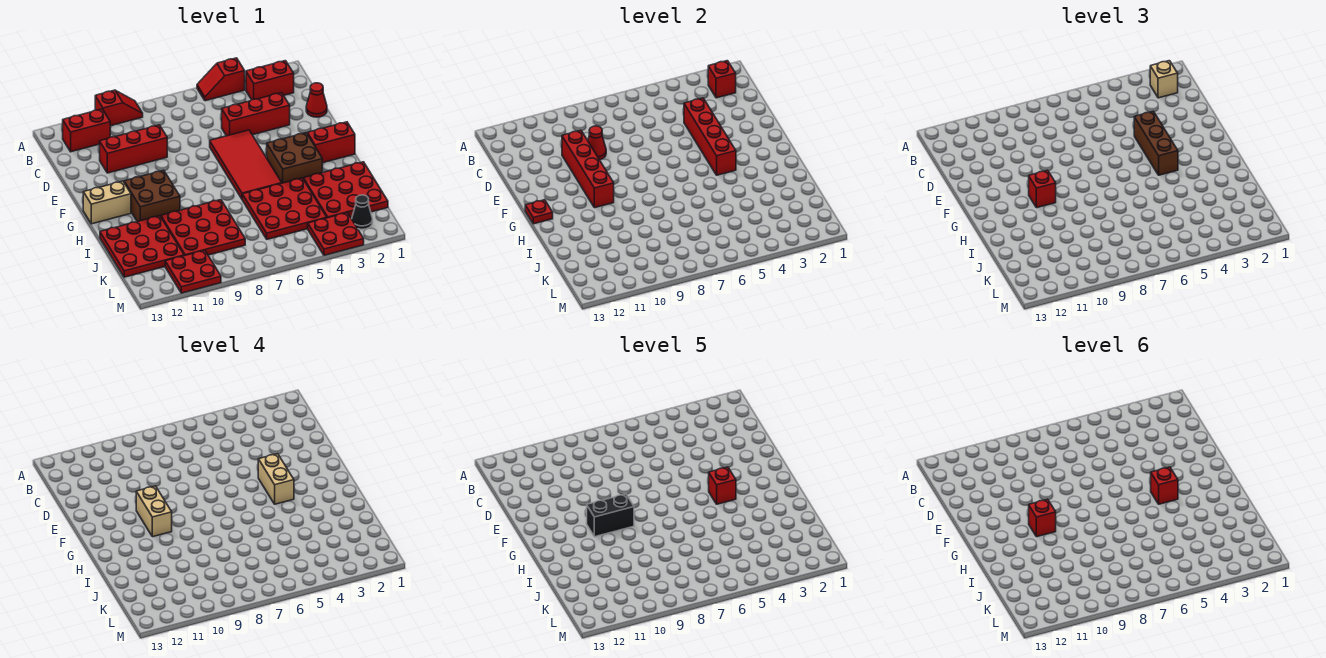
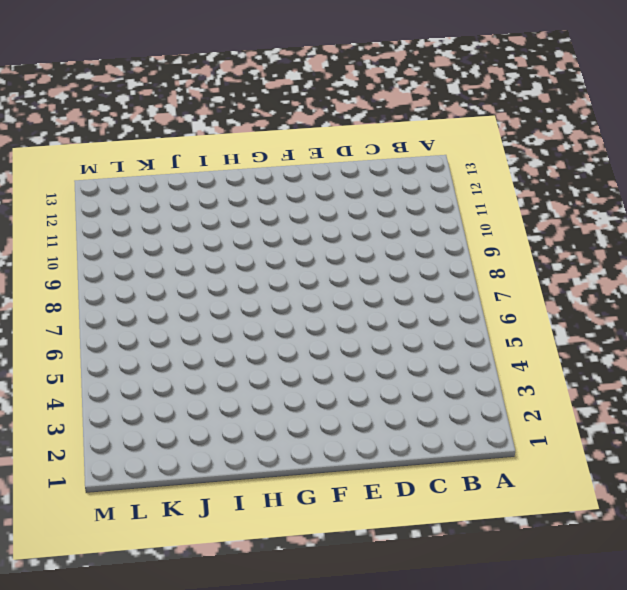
none -> red 1x2 slope [197,58,245,101]
none -> red 1x2 slope [95,90,143,126]
none -> red 1x2 brick [246,61,294,100]
none -> red 1x2 brick [63,109,110,152]

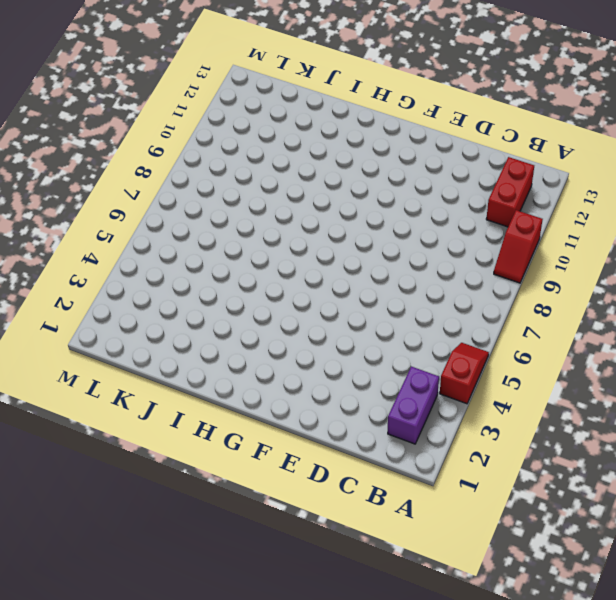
purple 1x2 brick [388,367,439,444] -> red 1x2 brick [246,61,294,100]
none -> red 1x1 cone [306,83,327,117]
none -> red 1x3 brick [222,93,290,136]
none -> red 1x3 brick [100,125,167,173]
none -> red 2x4 tile [210,130,281,199]

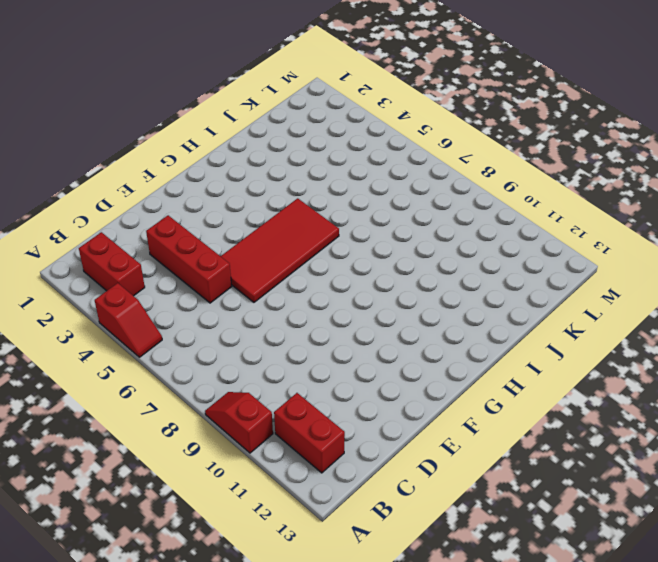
none -> red 1x1 cone [306,83,327,117]
none -> red 1x3 brick [100,125,167,173]
none -> red 1x2 brick [307,122,355,163]
none -> brown 2x2 brick [267,133,322,183]

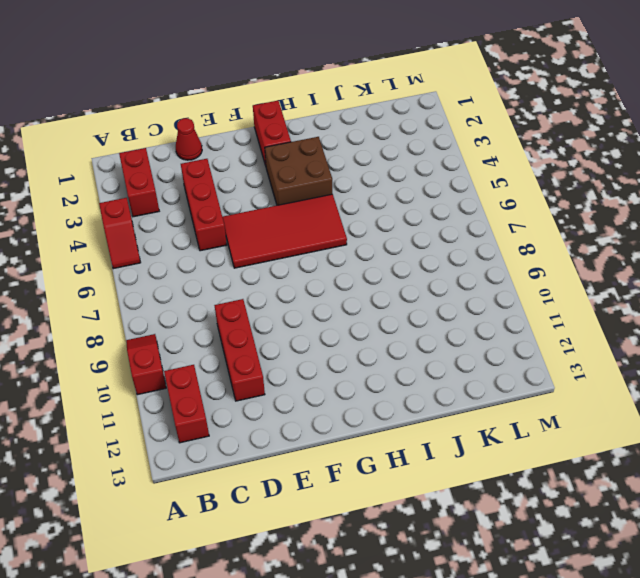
none -> brown 2x2 brick [124,170,180,222]
none -> tan 1x2 brick [83,181,131,224]
none -> red 3x3 plate [304,162,388,218]
none -> red 3x3 plate [242,178,327,239]

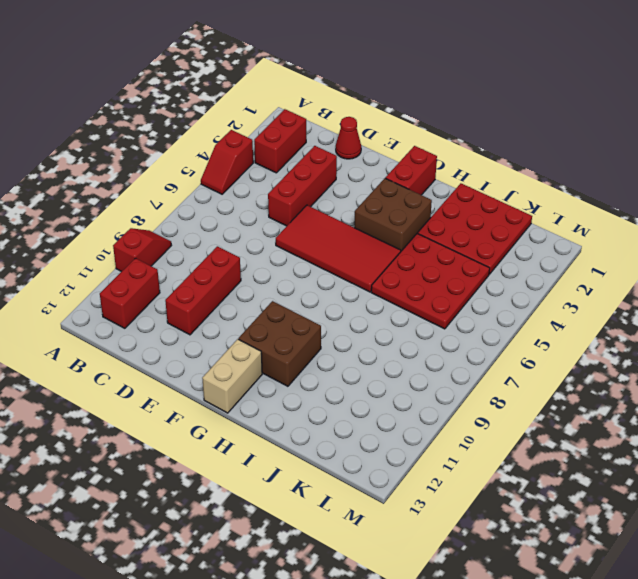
none -> red 3x3 plate [161,200,245,256]
none -> red 3x3 plate [100,216,184,277]
none -> black 1x1 cone [352,195,373,229]
none -> red 2x2 plate [308,213,364,255]

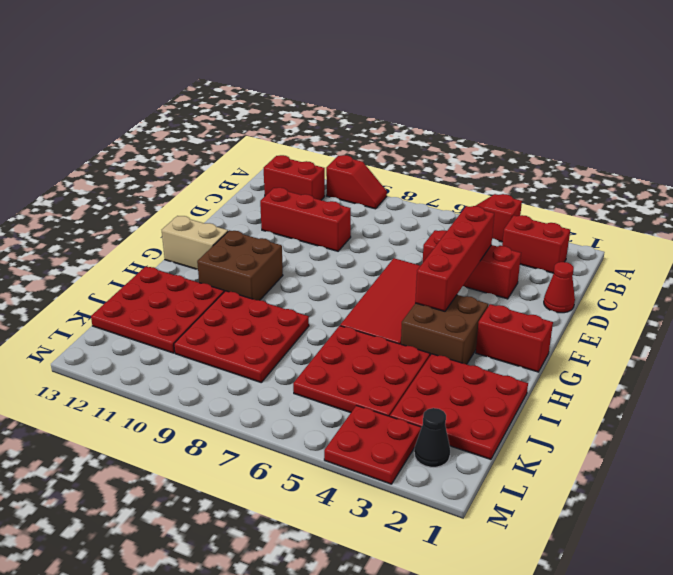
none -> red 2x2 plate [165,250,221,293]
none -> red 1x1 brick [708,61,736,98]
none -> red 1x1 cone [588,126,606,160]
none -> red 1x4 brick [562,130,614,208]

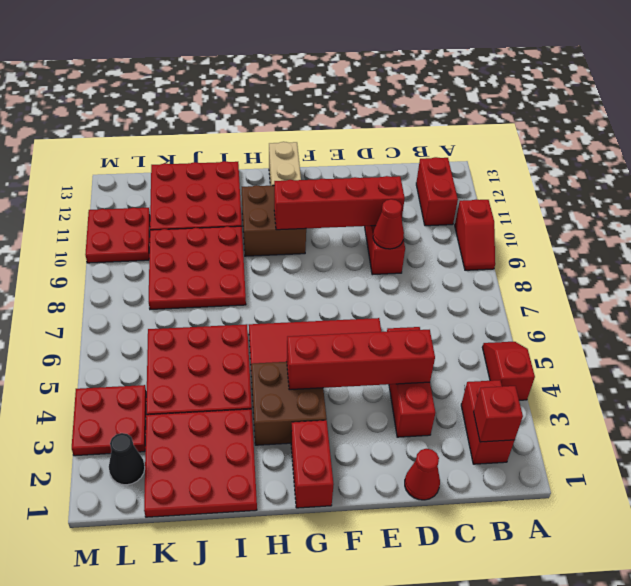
none -> red 1x1 plate [525,200,553,224]
none -> tan 1x1 brick [1150,61,1178,98]
none -> brown 1x3 brick [1134,111,1178,175]
none -> red 1x1 brick [1029,170,1056,208]

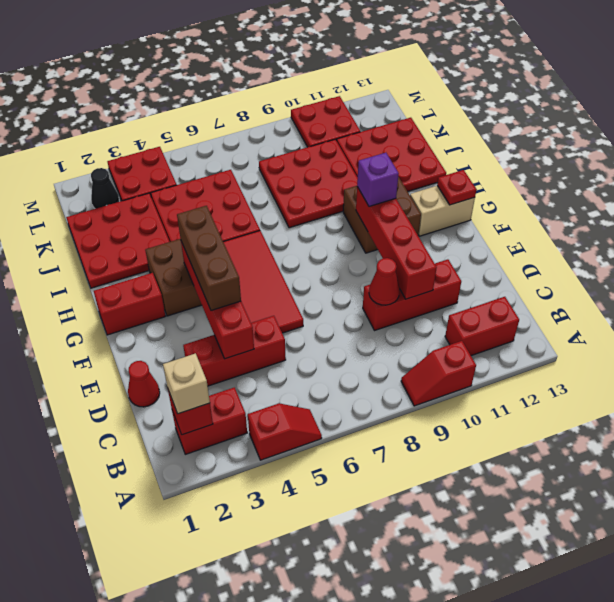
purple 1x1 brick [357,153,399,206] -> red 1x1 brick [1029,170,1056,208]
none -> tan 1x2 brick [258,454,294,504]
none -> tan 1x2 brick [136,486,172,537]
none -> red 1x1 brick [709,467,736,504]
none -> black 1x2 brick [587,494,634,537]

